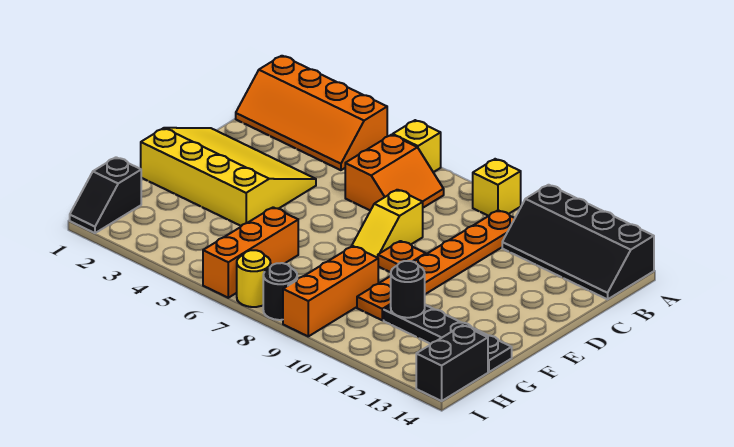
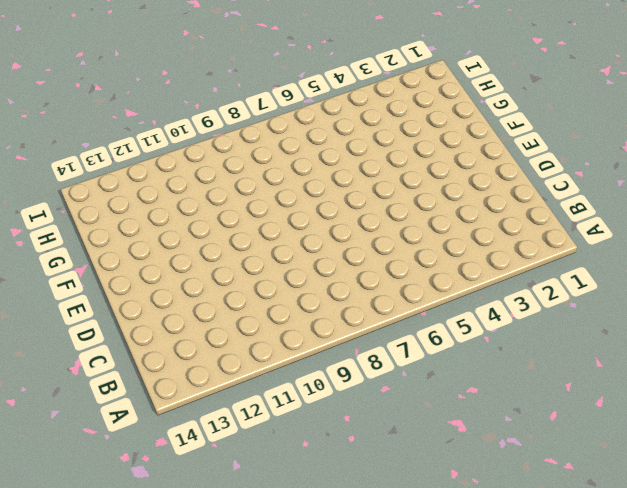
none -> orange 2x4 slope [236,56,387,170]
none -> yellow 1x1 brick [393,120,441,172]
none -> yellow 1x1 brick [473,159,521,216]

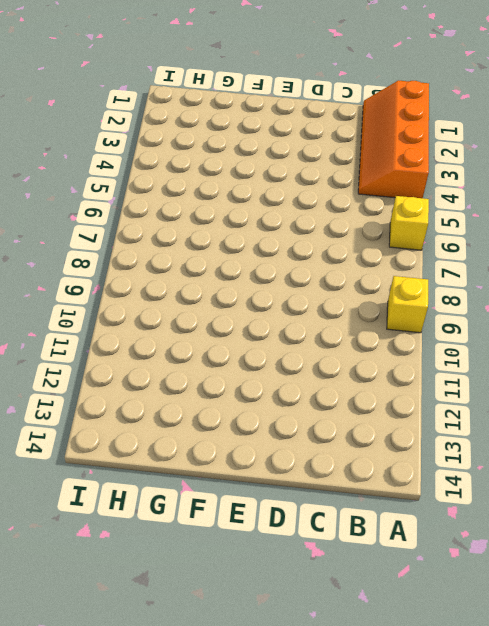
none -> black 2x4 slope [502,185,654,299]
none -> orange 2x2 slope [345,135,444,211]
none -> orange 1x6 plate [357,210,515,320]

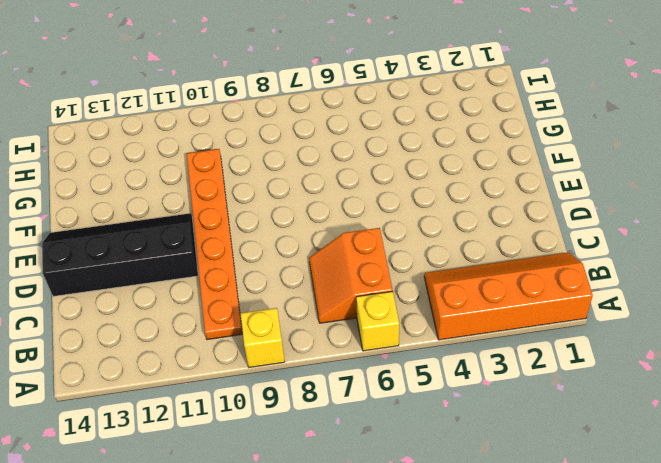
black 2x4 slope [42,213,198,296] -> black 2x4 slope moved to [502,185,654,299]
none -> yellow 3x4 slope [141,128,316,226]
none -> yellow 1x2 slope [351,190,423,257]
none -> orange 1x1 plate [377,241,426,272]

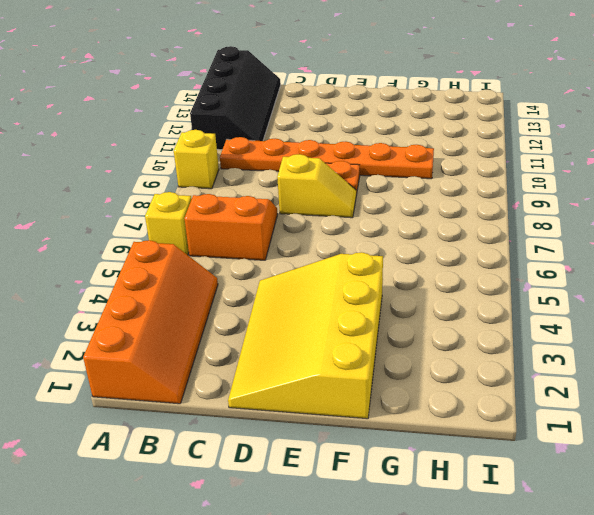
none -> orange 1x3 brick [203,207,298,298]
none -> orange 1x3 brick [283,246,378,336]
none -> black 1x4 plate [384,305,512,372]

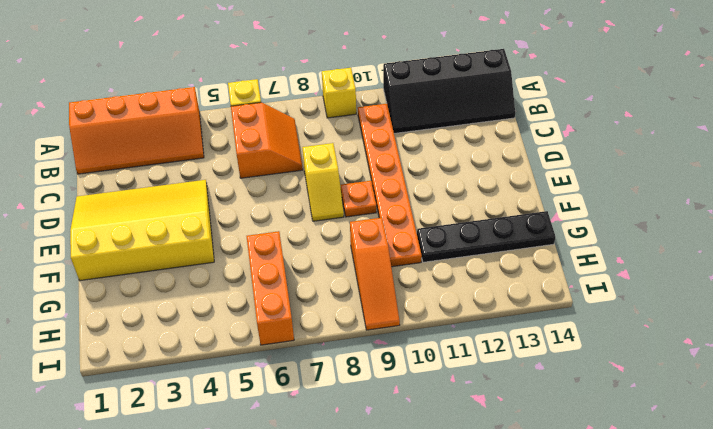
orange 1x3 slope [350,218,400,330] -> orange 1x3 brick [283,246,378,336]
none -> black 1x2 slope [70,157,141,233]
none -> black 1x2 brick [416,325,488,401]
none -> yellow 1x1 round brick [237,250,271,307]

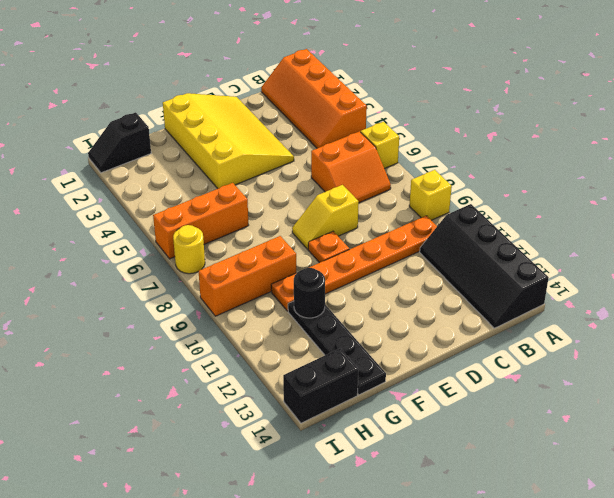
none -> black 1x1 round brick [263,263,297,320]

